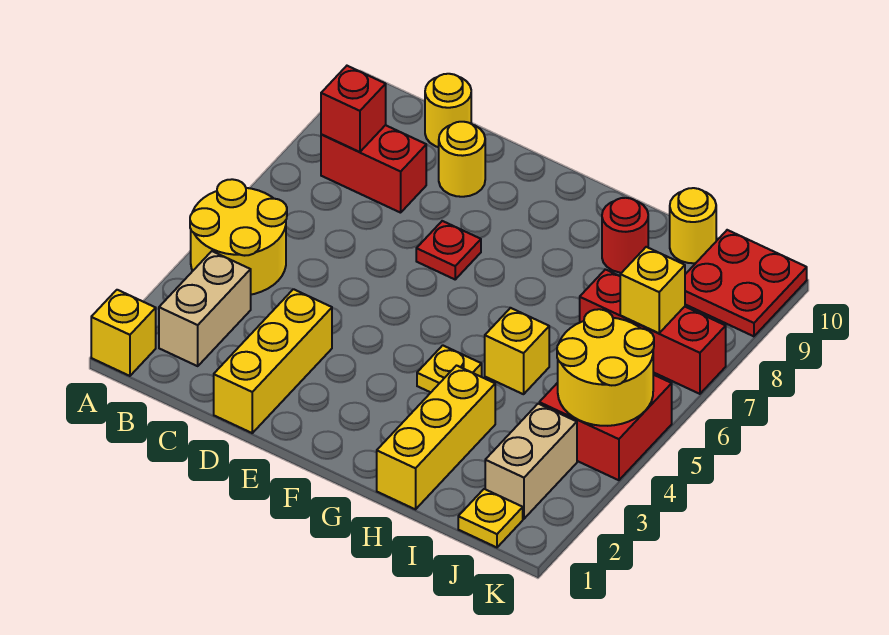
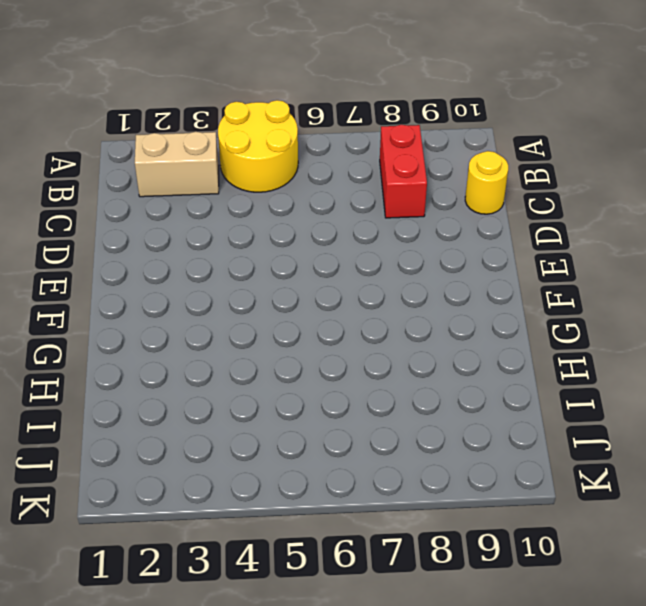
none -> yellow 1x1 brick [91,290,156,376]
none -> yellow 1x3 brick [214,289,332,433]
none -> yellow 1x1 round brick [439,122,485,197]

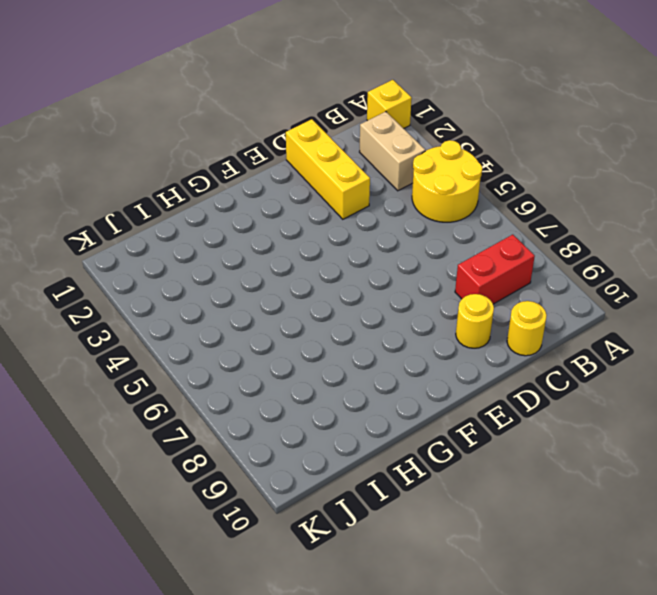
none -> red 1x1 plate [416,221,481,279]
none -> yellow 1x1 plate [417,345,482,392]
none -> yellow 1x3 brick [377,366,495,509]

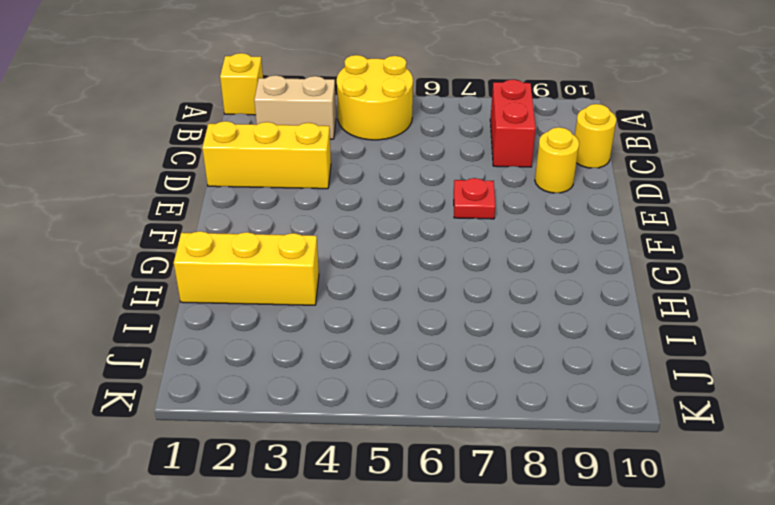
none -> yellow 1x1 plate [417,345,482,392]
none -> yellow 1x1 brick [485,308,549,394]
none -> red 1x1 round brick [602,198,648,273]

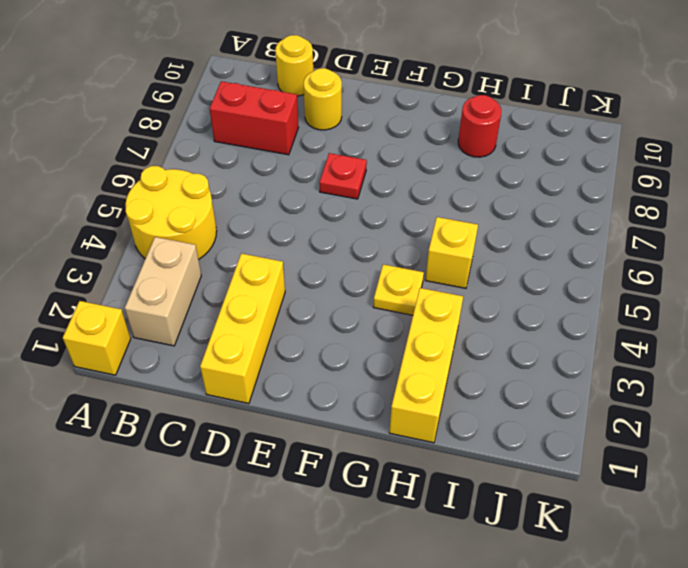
none -> red 1x3 brick [580,269,726,394]
none -> yellow 1x1 round brick [670,188,716,263]
none -> yellow 1x1 plate [458,489,523,547]

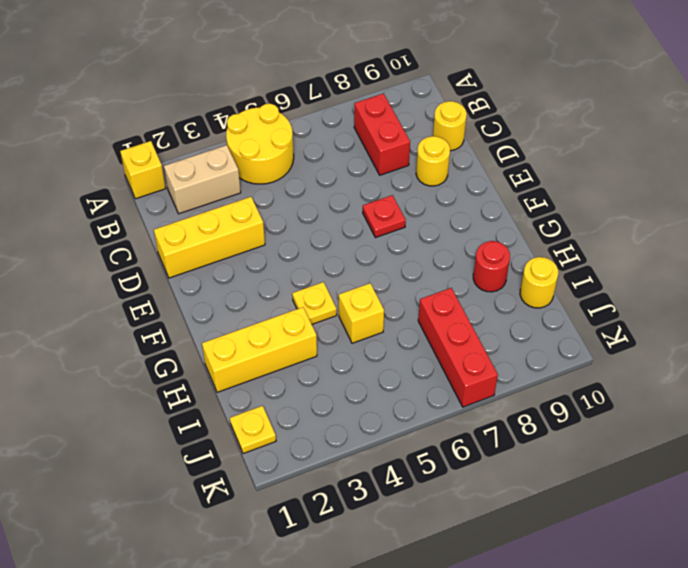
none -> tan 1x2 brick [485,404,577,519]
none -> red 2x2 brick [539,375,672,480]
none -> red 2x2 plate [685,230,807,336]

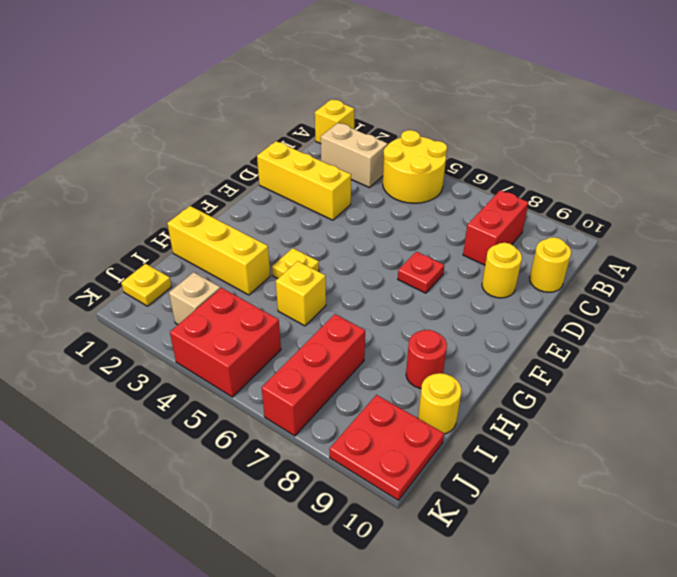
tan 1x1 brick [169,272,220,324] -> tan 1x2 brick [485,404,577,519]
none -> red 1x1 brick [321,66,386,152]
none -> yellow 2x2 round brick [557,309,654,426]
none -> yellow 1x1 brick [620,247,685,333]

